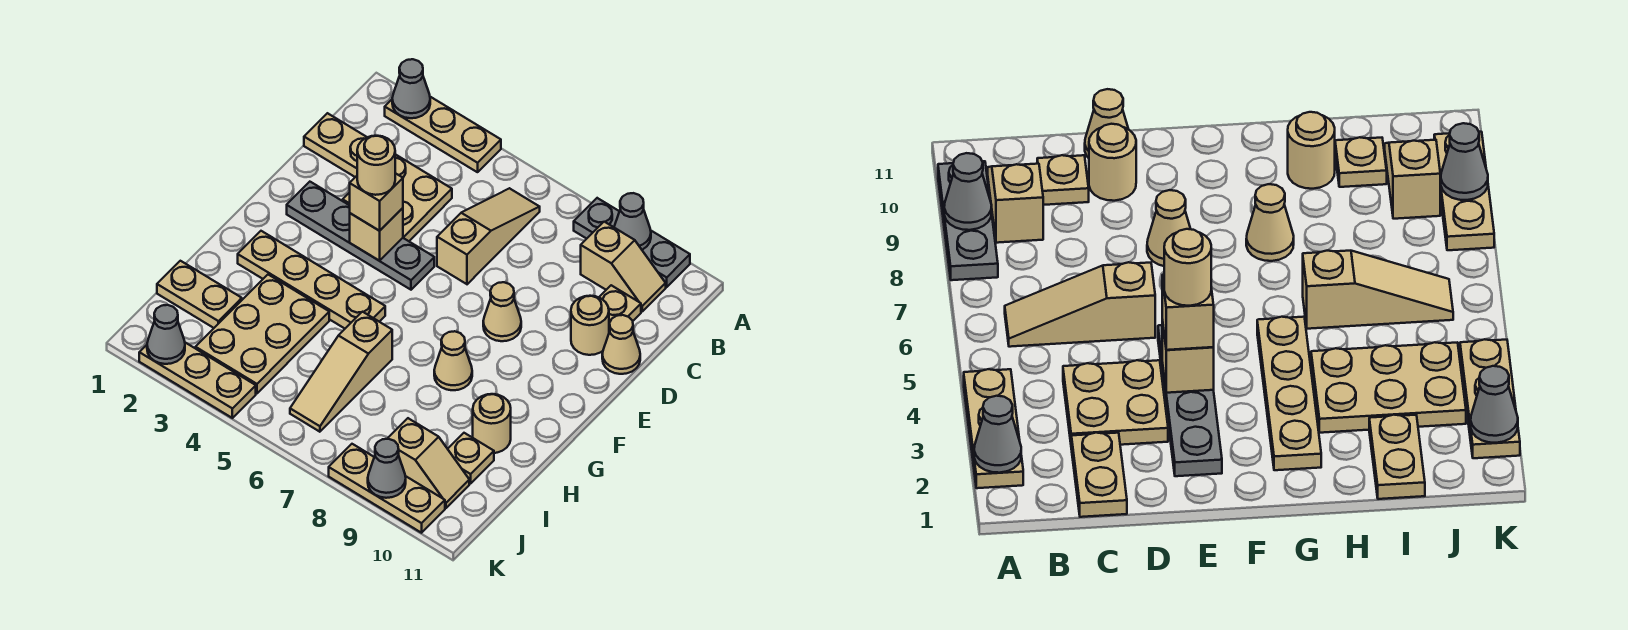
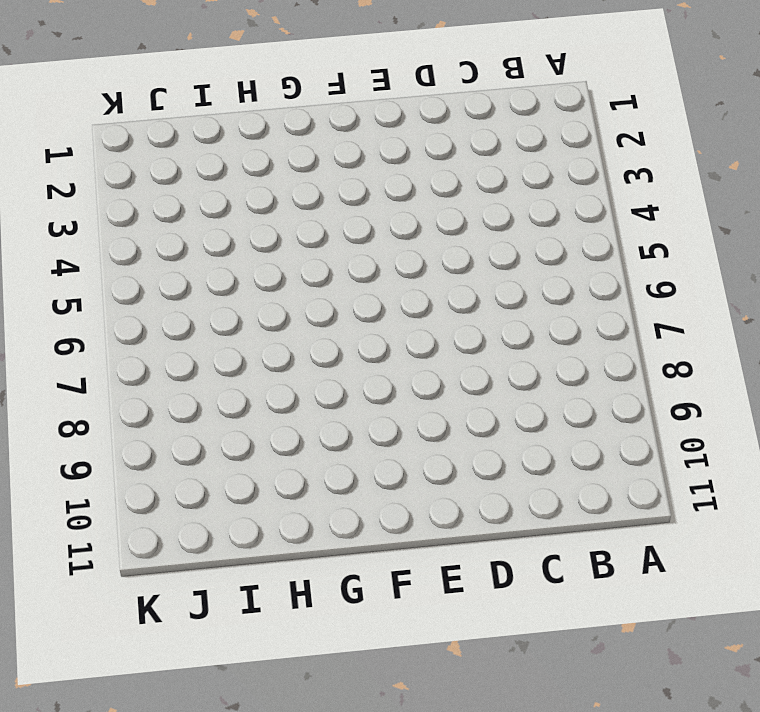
none -> tan 1x3 plate [385,97,501,172]
none -> grey 1x3 plate [574,198,690,287]
none -> tan 1x3 slope [437,188,540,284]

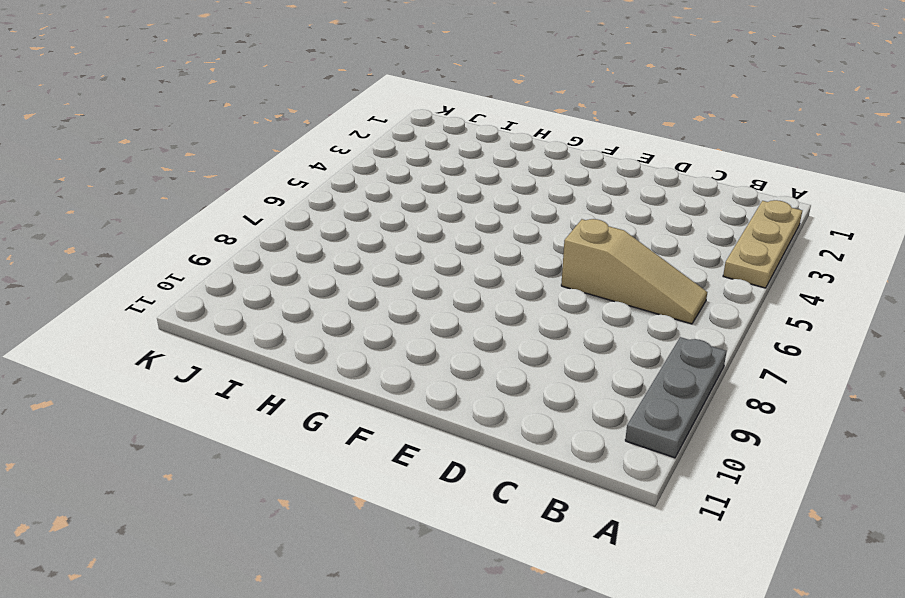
none -> tan 1x2 slope [581,222,666,311]
none -> tan 1x2 plate [304,113,367,177]
none -> tan 2x2 plate [343,154,452,241]

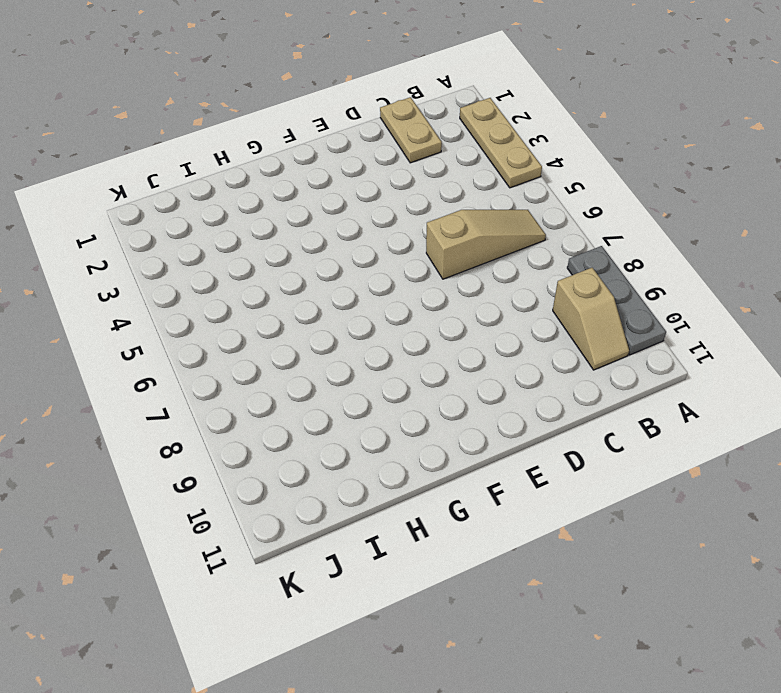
none -> tan 2x2 plate [343,154,452,241]
none -> tan 1x1 plate [599,285,641,331]
none -> tan 1x1 round brick [571,296,609,355]

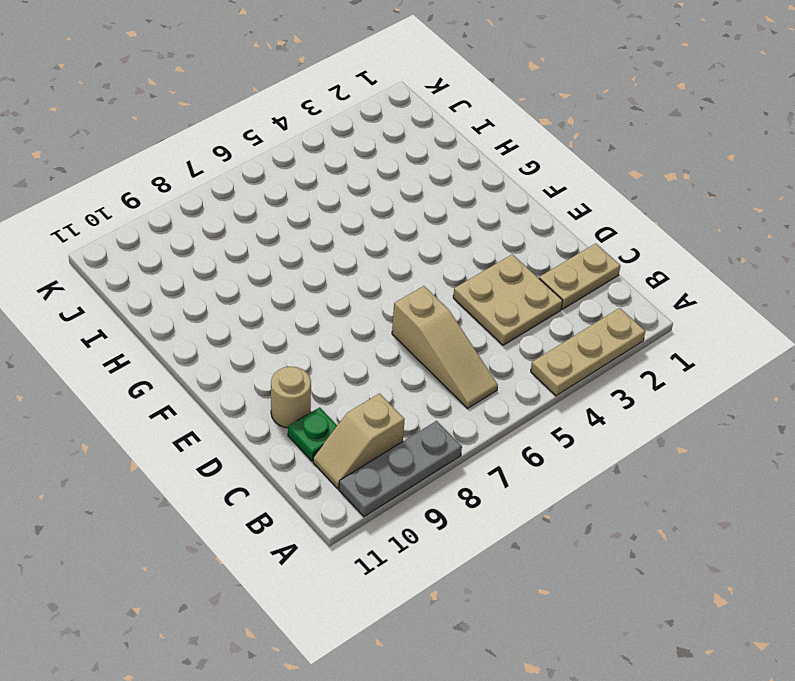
green 1x1 plate [288,407,337,461] -> tan 1x1 plate [599,285,641,331]
none -> tan 1x1 cone [602,315,640,374]
none -> grey 1x4 plate [287,182,434,290]
none -> tan 1x1 cone [483,282,521,341]

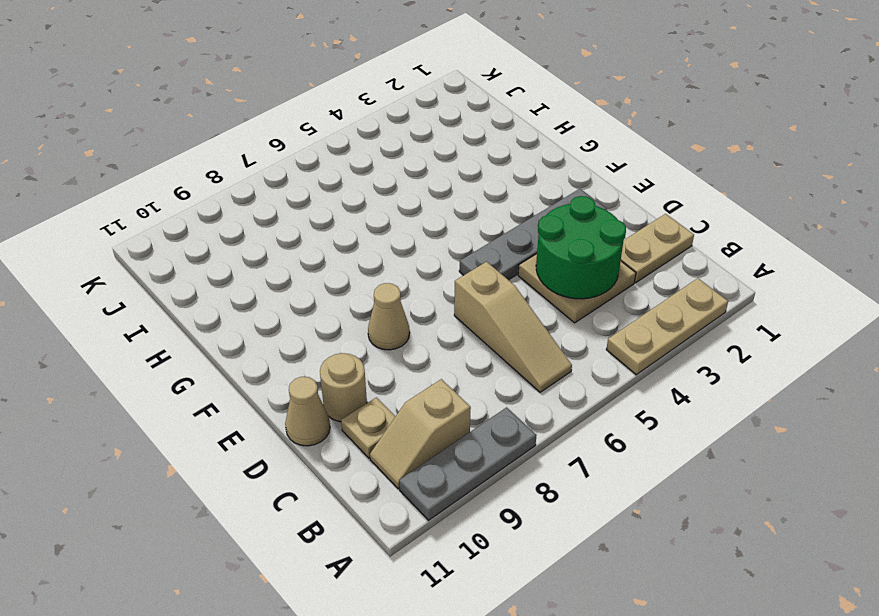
green 2x2 round brick [536,196,626,299] -> none
none -> tan 1x4 plate [238,231,385,328]
none -> tan 1x1 cone [434,331,472,390]
none -> tan 2x3 plate [195,275,329,393]

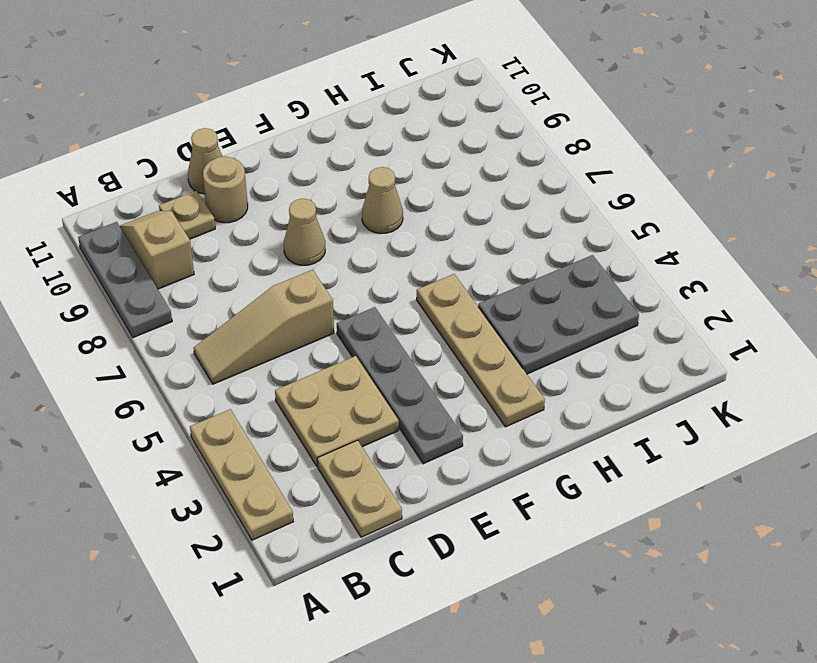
grey 2x3 plate [478,255,639,374] -> tan 2x3 plate [195,275,329,393]
none -> tan 1x3 slope [290,312,392,432]
none -> tan 1x1 round brick [473,394,511,453]
none -> tan 1x2 plate [157,261,242,328]

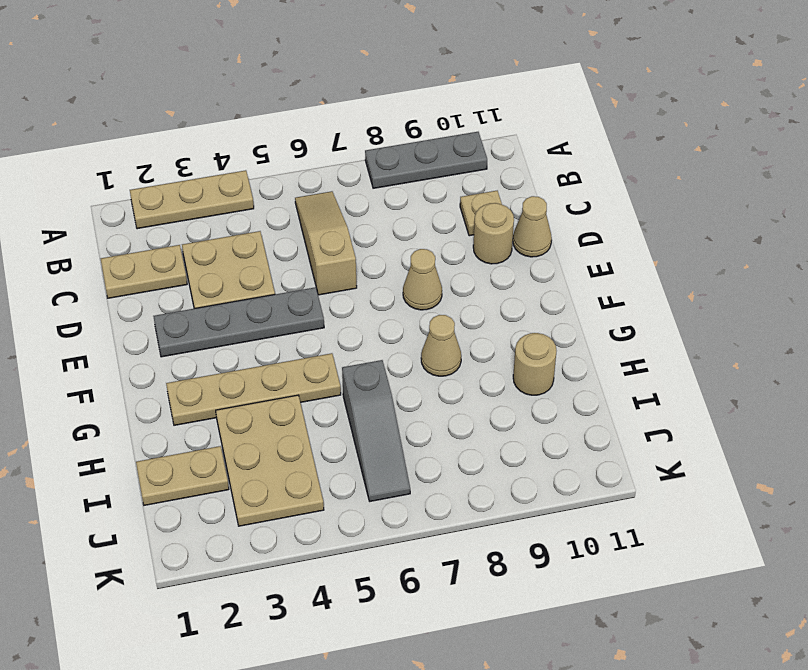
grey 1x3 slope [342,360,410,501] -> tan 1x3 slope [290,312,392,432]
none -> tan 1x2 slope [581,222,666,311]
none -> tan 1x1 plate [448,433,494,484]
none -> tan 1x2 slope [387,418,469,508]

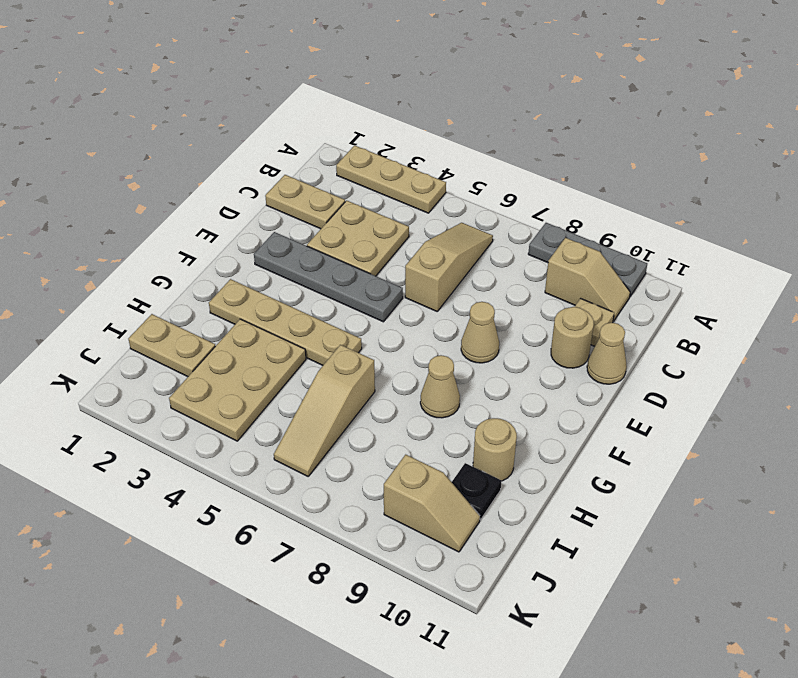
black 1x1 plate [452,463,501,520] -> tan 1x1 plate [448,433,494,484]
none -> tan 1x3 plate [139,343,256,418]
none -> tan 1x3 plate [329,444,445,533]
none -> grey 1x1 cone [392,59,430,118]

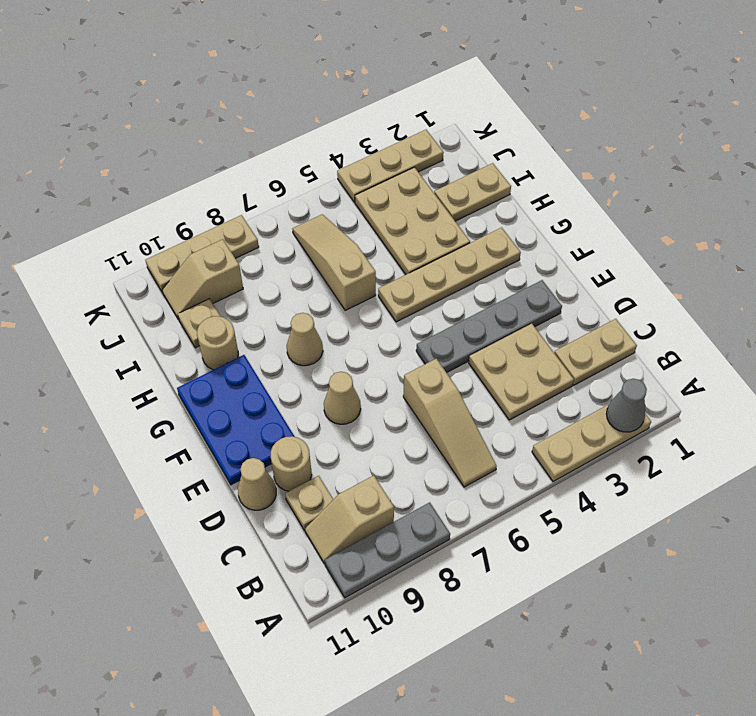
blue 2x3 plate [177,355,295,485] -> none
none -> grey 1x1 cone [614,193,651,250]
none -> tan 1x1 brick [350,208,403,261]
none -> grey 1x1 cone [147,305,185,364]

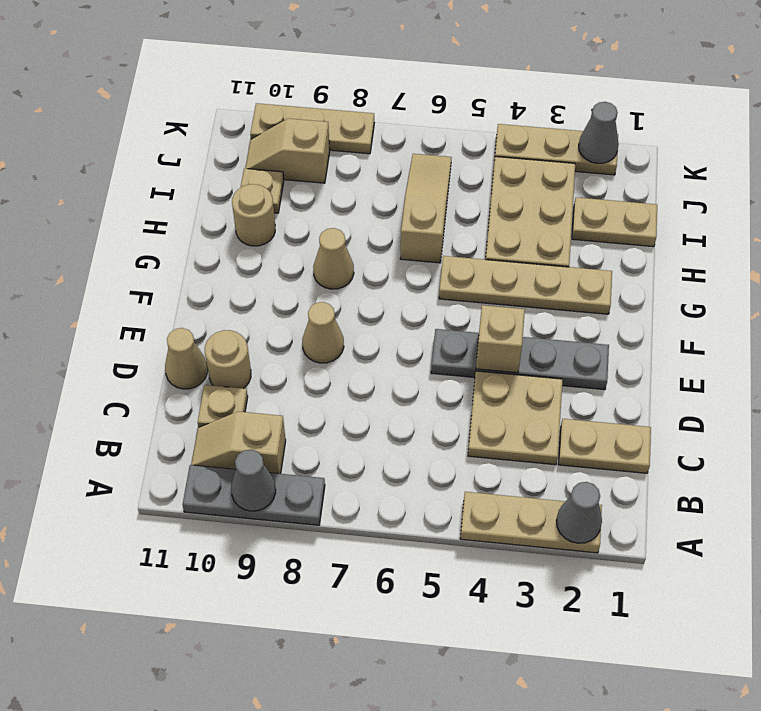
none -> tan 1x3 slope [437,188,540,284]
none -> grey 1x1 cone [368,439,406,498]
none -> tan 1x1 brick [350,173,403,231]

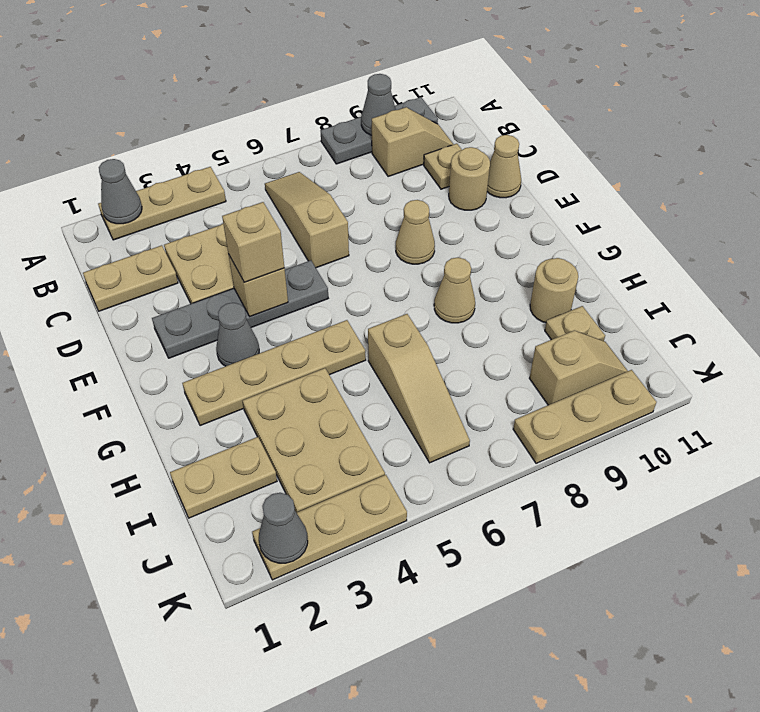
grey 1x1 cone [216,303,259,366] -> grey 1x1 cone moved to [368,439,406,498]
none -> tan 1x1 round brick [357,136,395,195]

